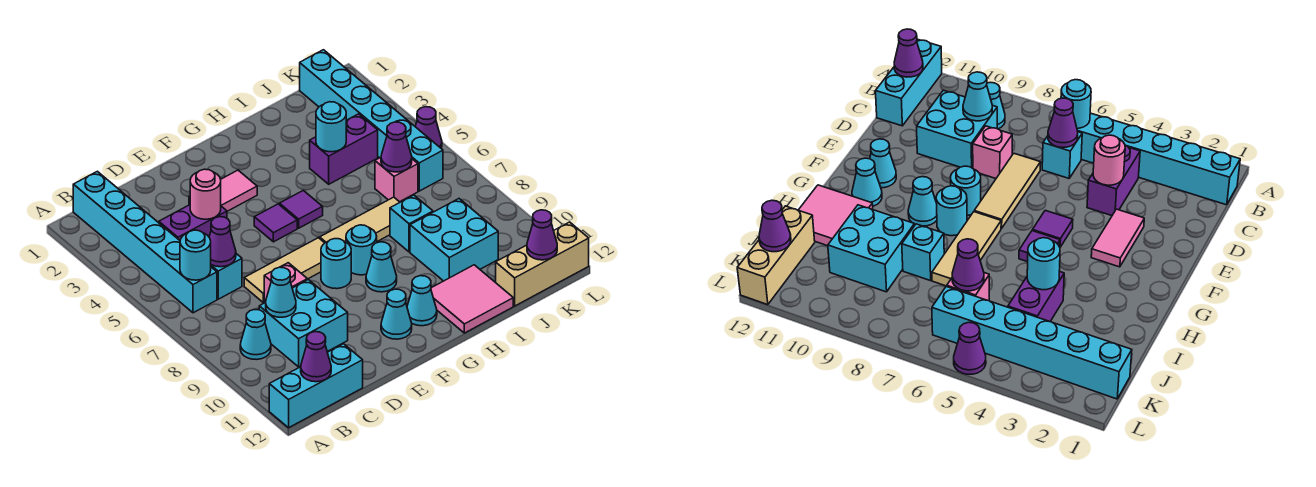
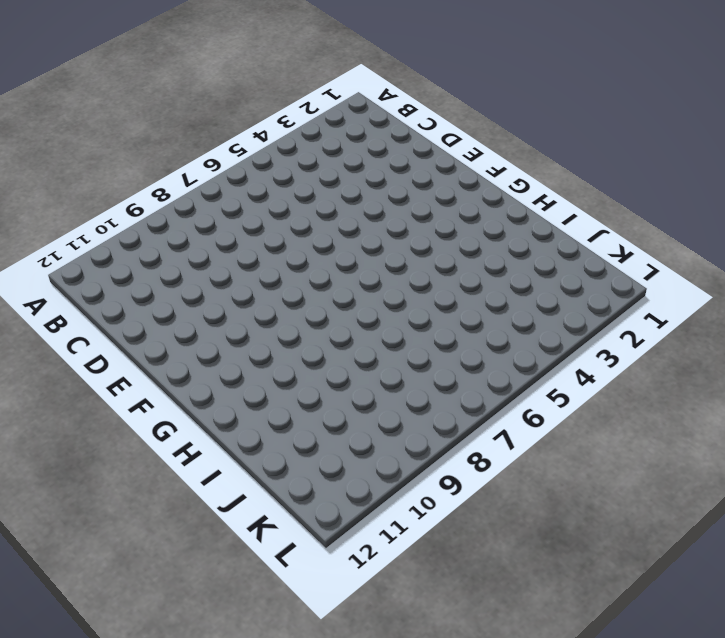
none -> cyan 1x3 brick [269,344,363,428]
none -> cyan 1x6 brick [73,171,217,313]
none -> cyan 1x1 cone [240,310,271,360]
none -> purple 1x2 brick [159,205,227,240]

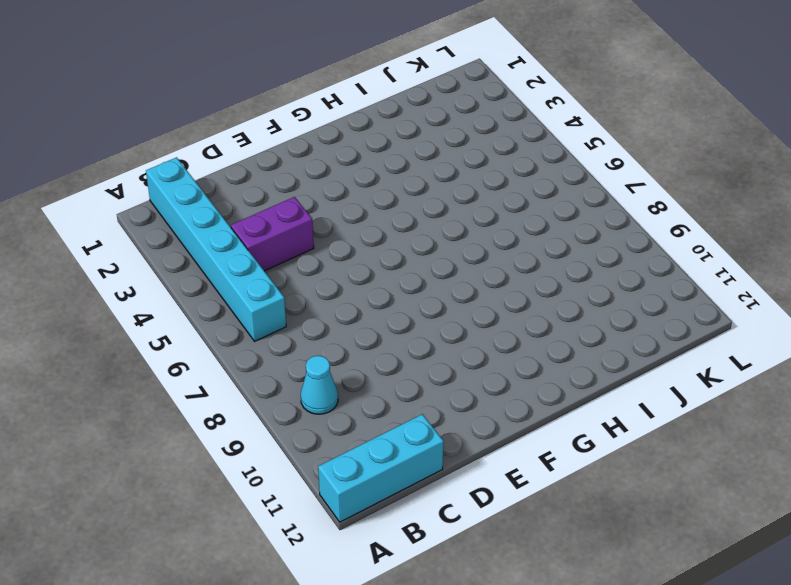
none -> cyan 1x1 brick [211,254,242,299]
none -> cyan 2x2 brick [259,280,348,367]
none -> tan 1x3 tile [244,238,324,303]
none -> pink 1x1 brick [264,263,307,303]

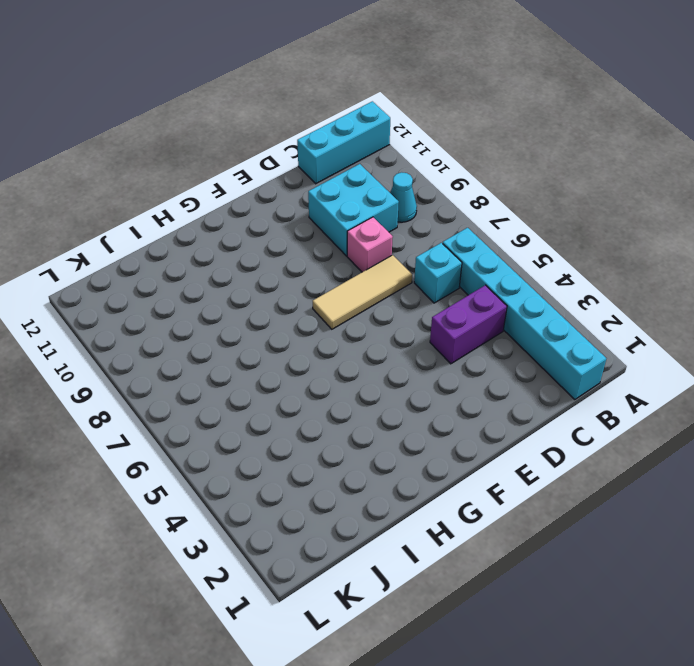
none -> pink 1x2 tile [189,170,257,211]
none -> purple 1x1 tile [254,204,297,242]
none -> cyan 1x1 round brick [321,239,351,289]
none -> cyan 1x1 cone [381,289,412,339]

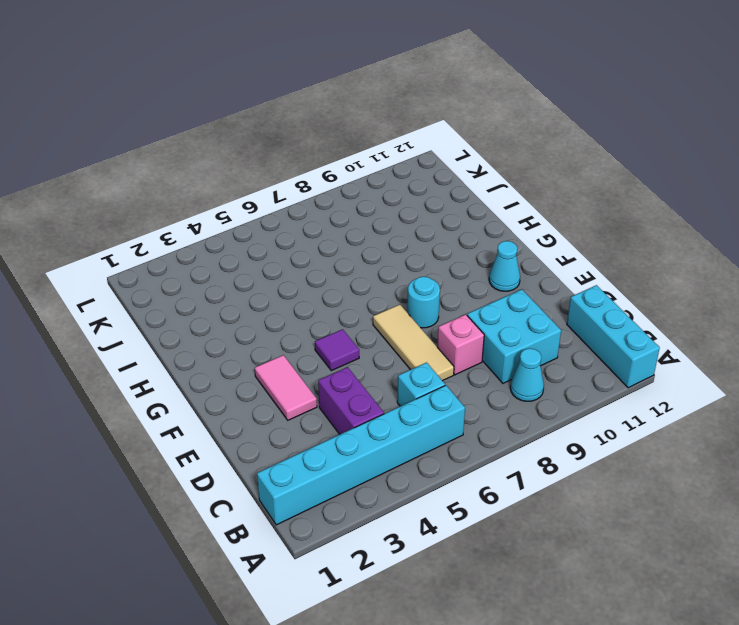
none -> purple 1x1 tile [279,190,323,228]
none -> tan 1x3 tile [320,197,400,243]
none -> cyan 1x1 round brick [346,225,377,275]
none -> cyan 1x1 cone [366,242,397,292]

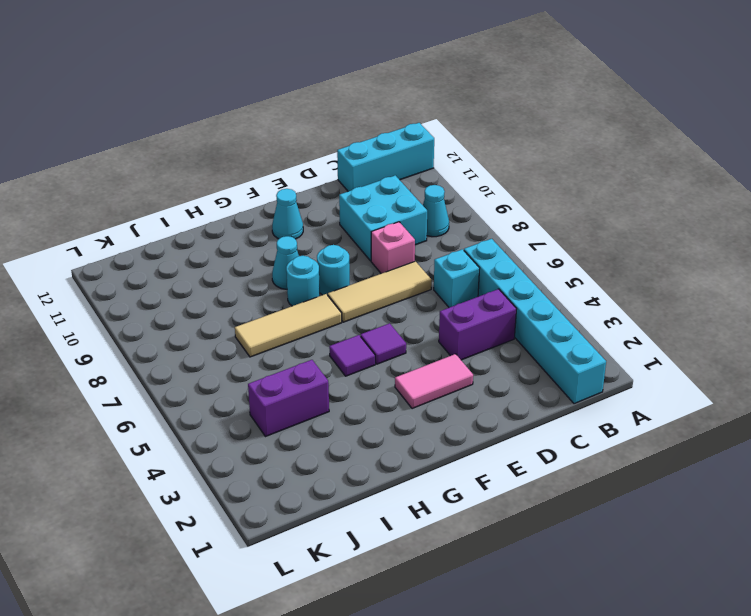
none -> cyan 1x1 cone [407,276,437,326]
none -> pink 2x2 tile [431,265,513,333]
none -> cyan 1x1 brick [390,195,433,252]
none -> cyan 2x2 brick [410,199,498,281]

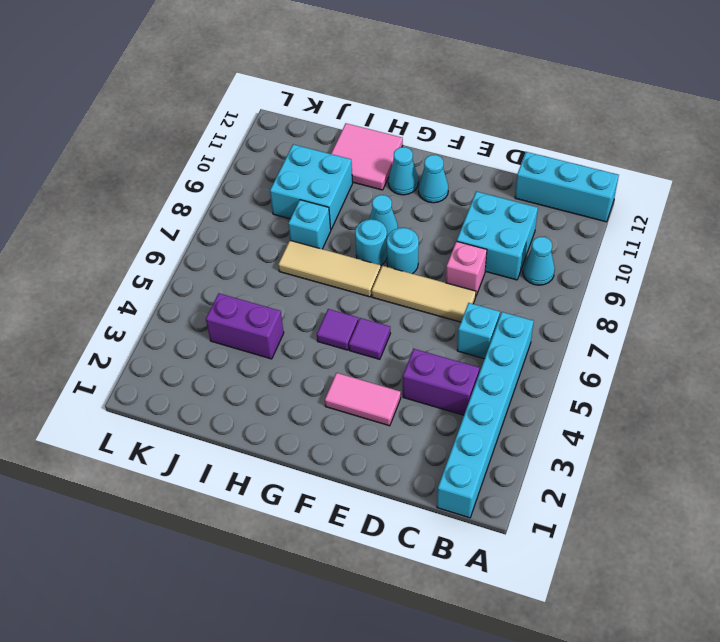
none -> pink 1x1 brick [375,157,418,202]
none -> tan 1x3 brick [496,222,589,306]
none -> cyan 1x6 brick [300,50,443,191]
none -> purple 1x1 cone [415,107,442,148]

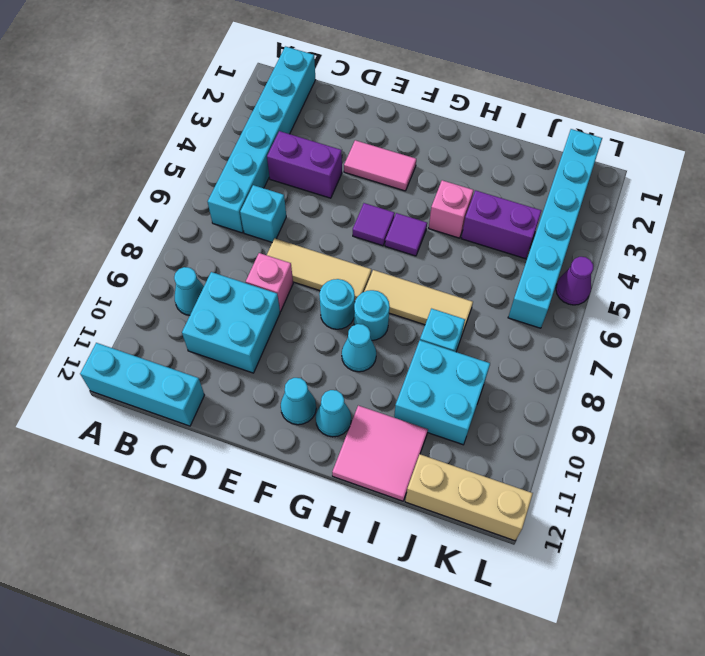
pink 1x1 brick [429,180,473,238] -> pink 1x1 brick moved to [375,157,418,202]
none -> cyan 1x1 round brick [180,230,211,280]
none -> purple 1x1 cone [301,332,331,382]
none -> purple 1x1 cone [209,217,236,267]
none -> cyan 1x1 cone [266,267,296,317]

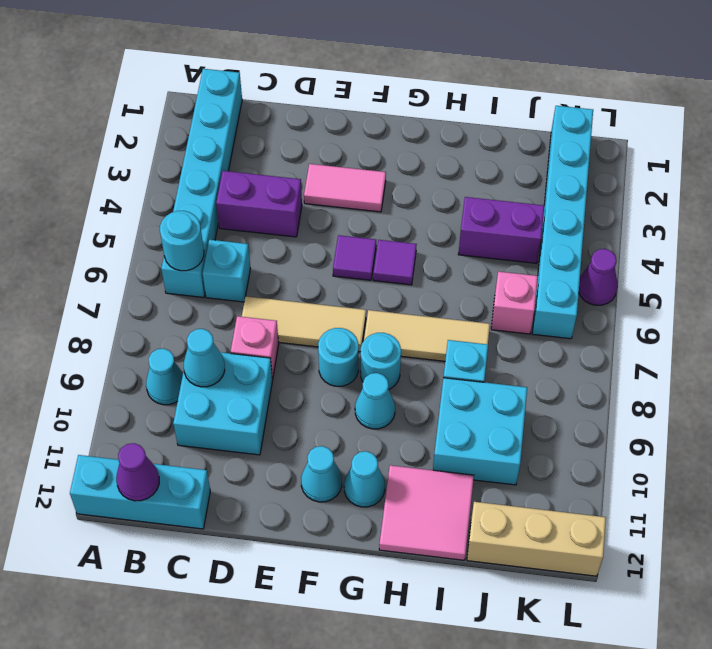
none -> purple 1x1 cone [209,217,236,267]
none -> pink 1x1 round brick [190,169,221,219]
none -> cyan 1x1 round brick [316,102,346,152]
none -> purple 1x1 cone [381,122,412,172]

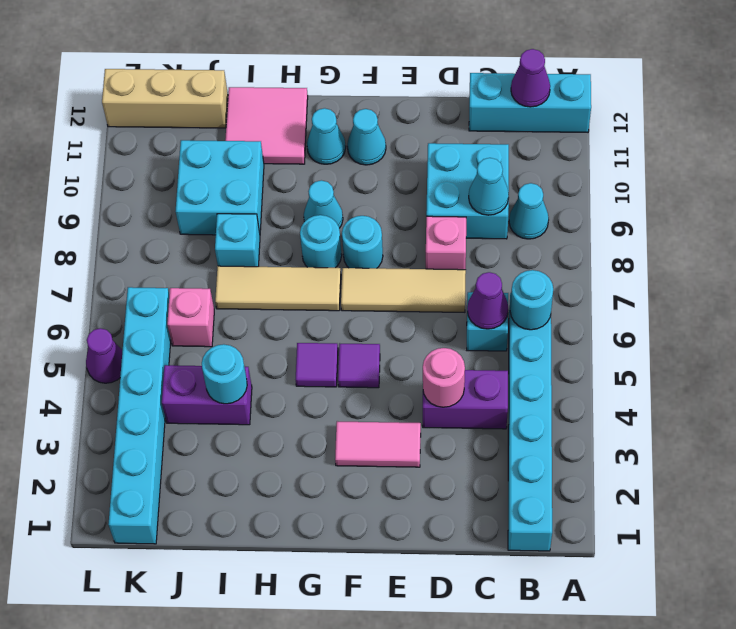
none -> purple 1x1 cone [381,122,412,172]
none -> purple 1x1 cone [527,210,557,260]

